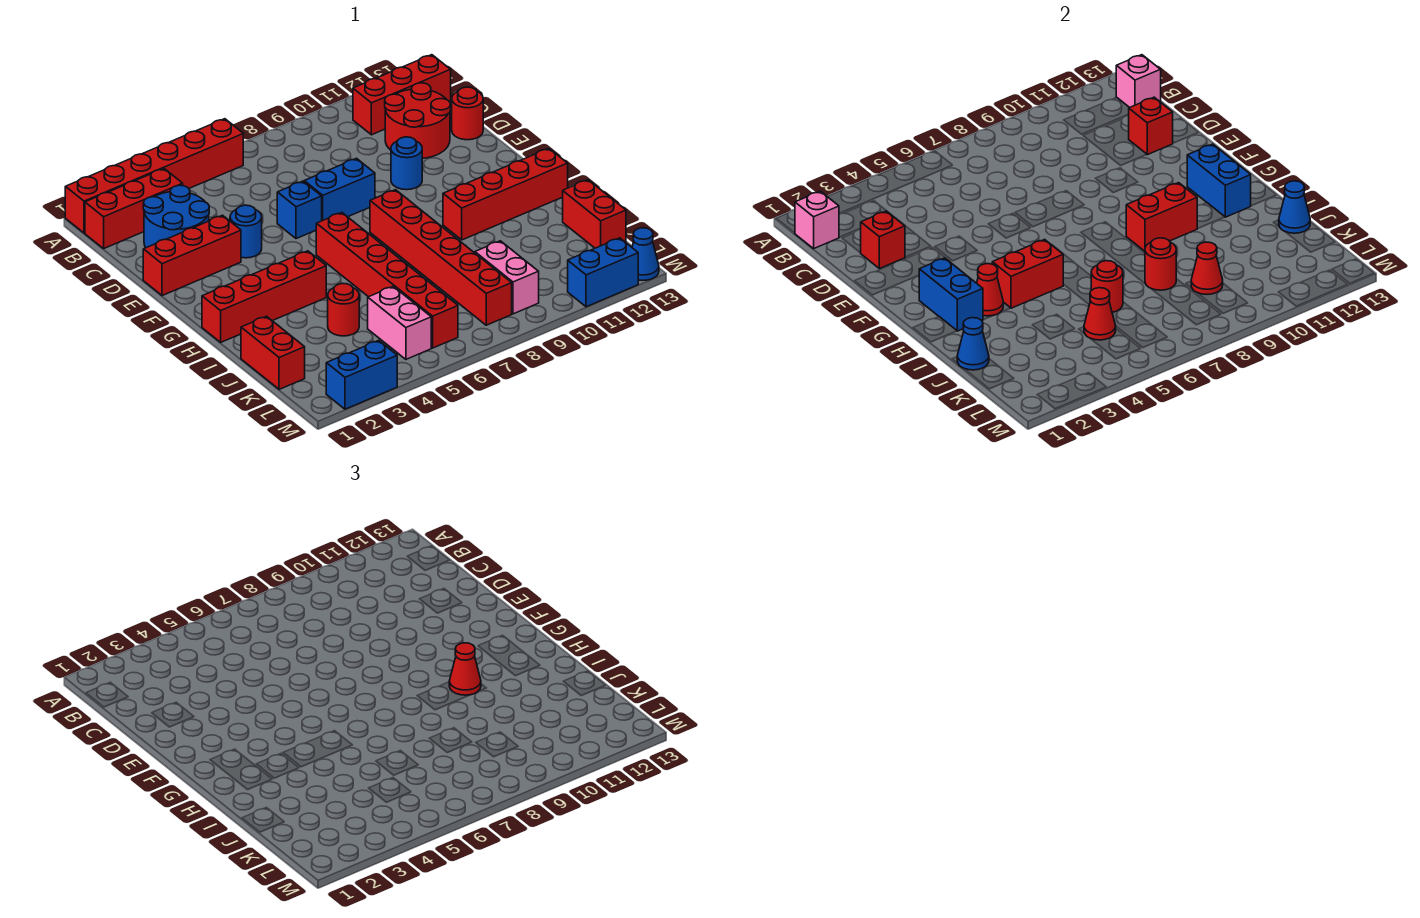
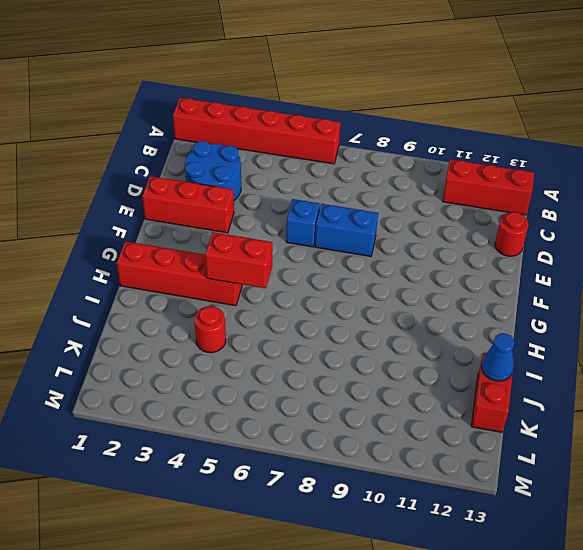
none -> red 1x3 brick [85,169,183,249]
none -> red 2x2 round brick [385,83,451,159]
none -> blue 1x1 round brick [230,205,262,258]
none -> blue 1x1 round brick [391,137,422,190]

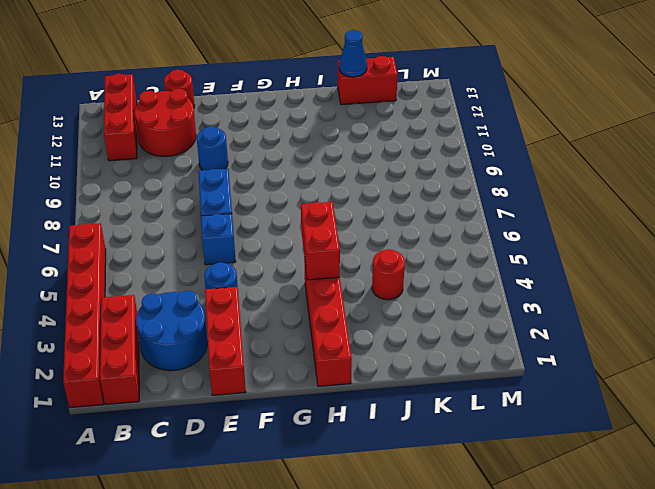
none -> red 1x6 brick [316,213,458,348]
none -> red 1x6 brick [370,190,512,325]
none -> red 1x4 brick [443,149,568,240]
none -> red 1x2 brick [241,316,305,389]

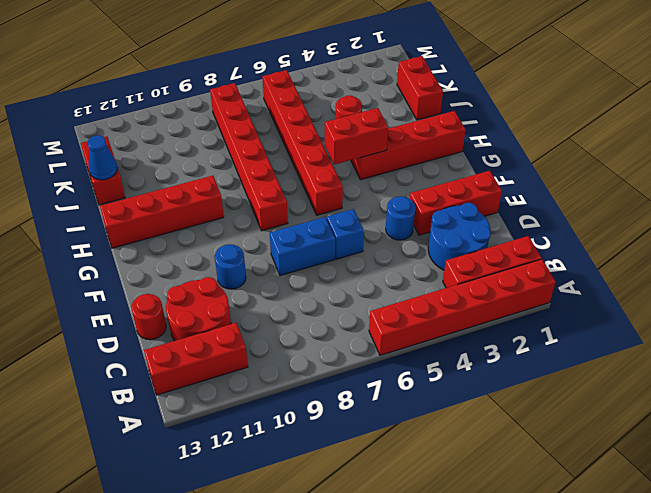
none -> pink 1x2 brick [368,287,431,359]
none -> pink 1x2 brick [475,241,539,314]
none -> blue 1x2 brick [326,340,397,409]
none -> blue 1x2 brick [568,238,638,307]

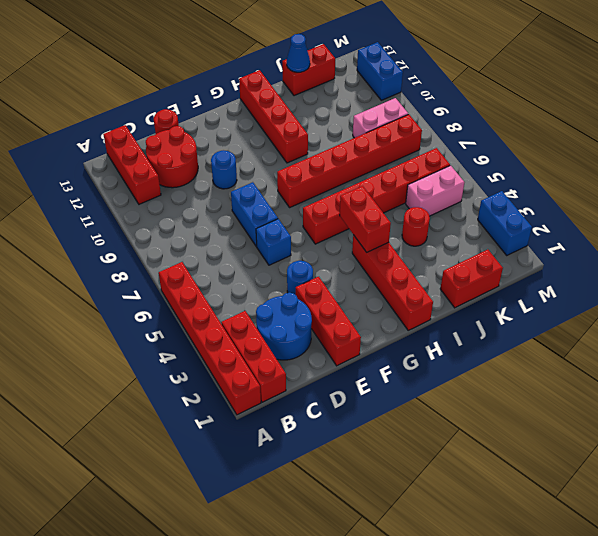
none -> blue 1x1 cone [632,228,659,280]
none -> pink 1x1 brick [795,191,839,249]
none -> pink 1x1 brick [1116,55,1161,107]
none -> red 1x1 brick [861,211,905,269]

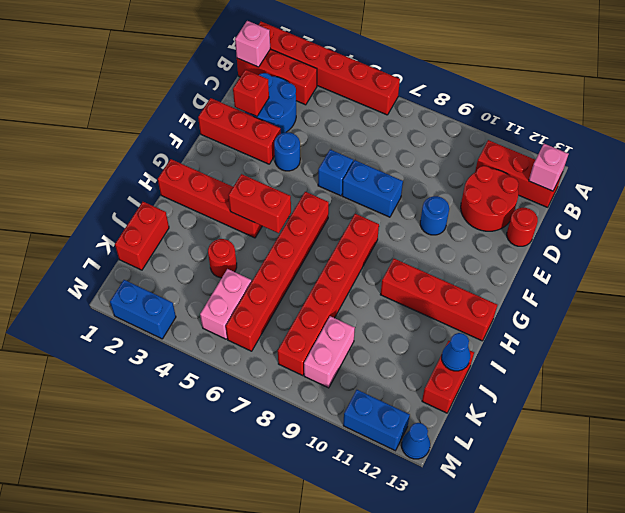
none -> red 1x1 brick [1128,97,1173,155]
none -> blue 1x2 brick [919,258,983,331]
none -> blue 1x2 brick [1187,144,1251,217]
none -> red 1x1 cone [977,264,1003,316]

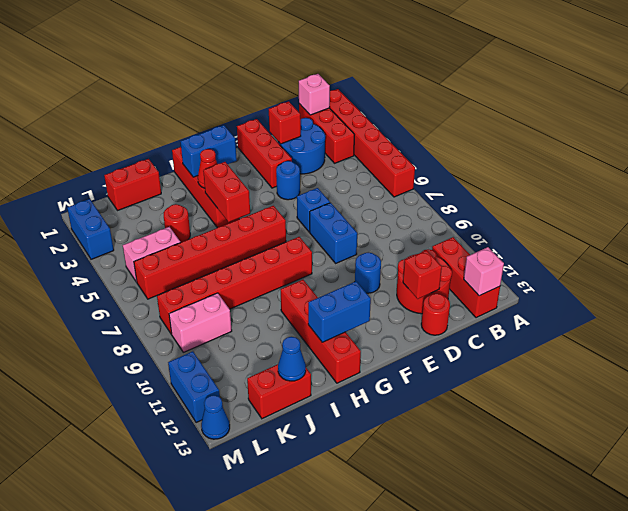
none -> red 1x2 brick [1126,183,1197,251]
none -> blue 1x1 cone [957,318,989,370]
none -> red 1x1 round brick [1091,261,1123,312]
none -> red 1x1 round brick [1145,238,1176,290]

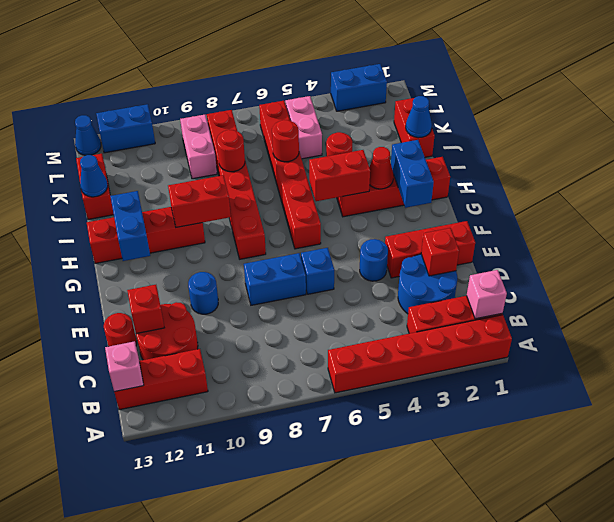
none -> red 1x1 cone [1084,288,1116,340]
none -> red 1x1 cone [1191,242,1223,294]
none -> red 1x1 cone [449,643,481,695]

